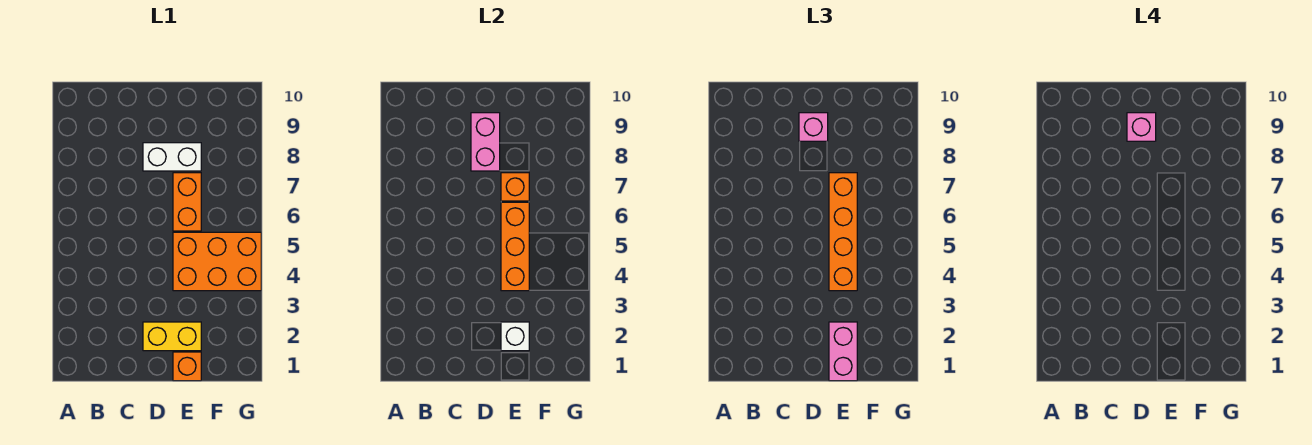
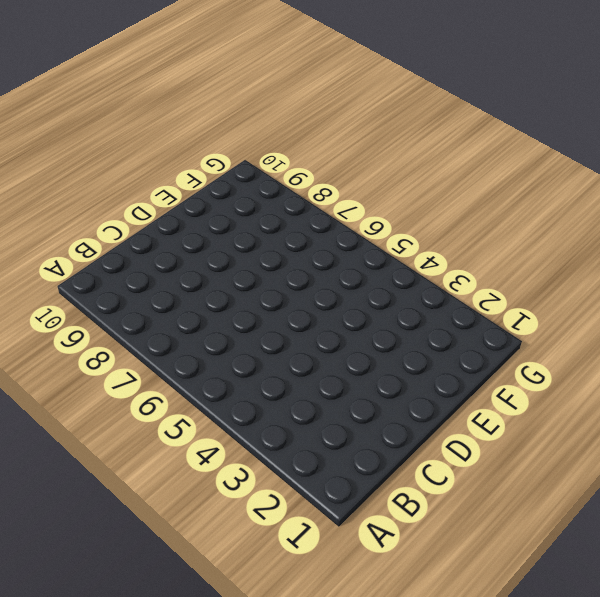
none -> yellow 1x2 brick [143,322,201,351]
none -> white 1x2 brick [143,143,201,171]
none -> orange 1x1 brick [173,352,201,381]

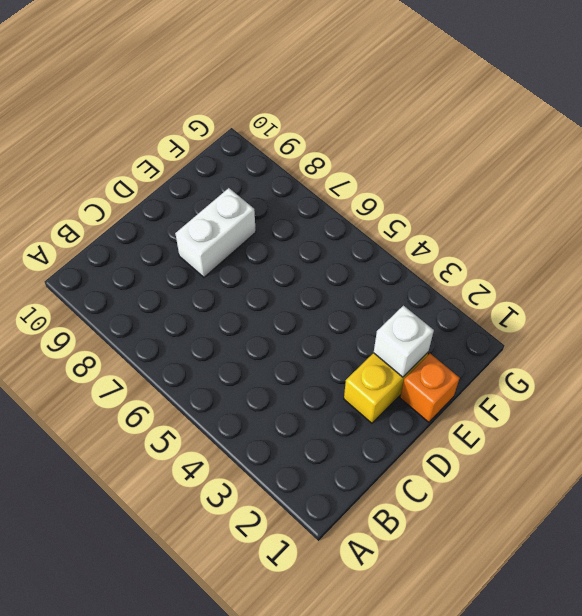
none -> orange 2x3 brick [173,232,261,291]
none -> orange 1x2 brick [173,173,201,231]
none -> pink 1x2 brick [471,113,500,171]

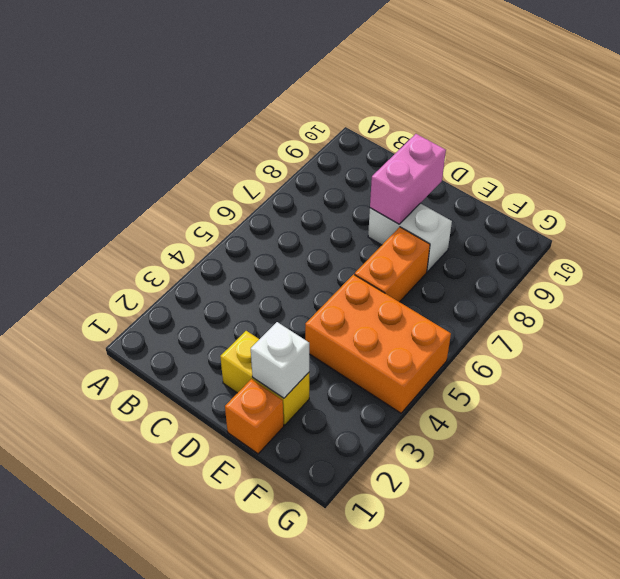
none -> orange 1x3 brick [501,202,529,291]
none -> orange 1x1 brick [501,173,529,201]
none -> pink 1x1 brick [799,113,828,141]

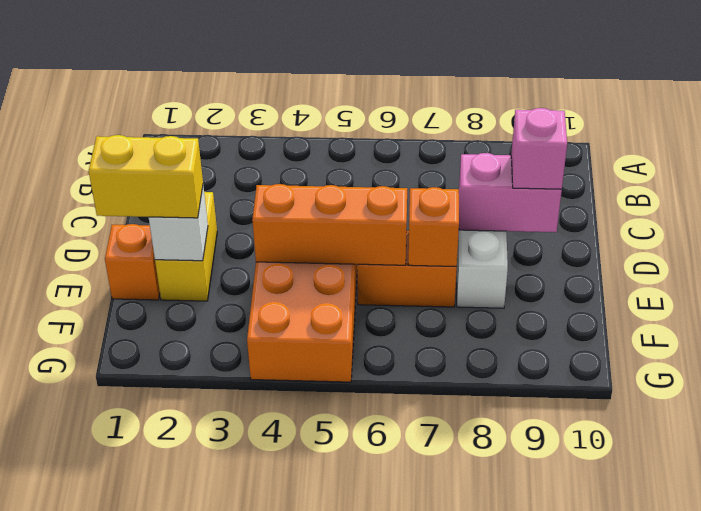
yellow 1x2 brick [89,135,203,218] -> pink 1x2 brick [829,322,857,381]
none -> orange 1x4 brick [829,173,857,291]
none -> pink 1x1 brick [1127,113,1156,141]

